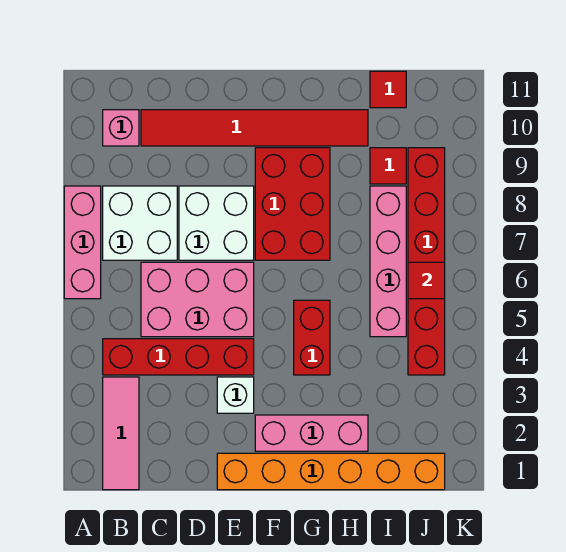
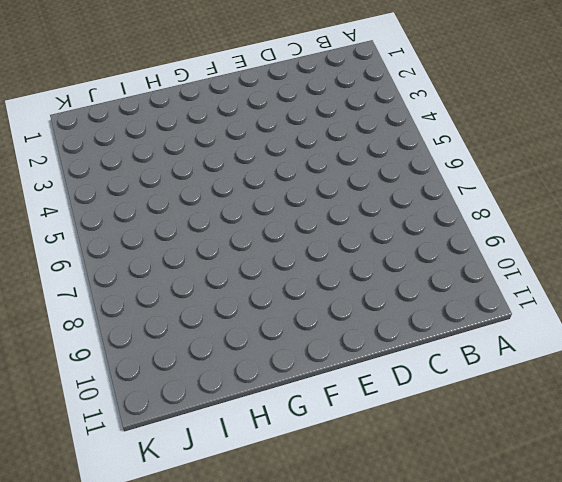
none -> pink 1x3 brick [64,186,101,299]
none -> pink 1x3 tile [103,377,139,490]
none -> red 1x4 brick [103,339,254,375]

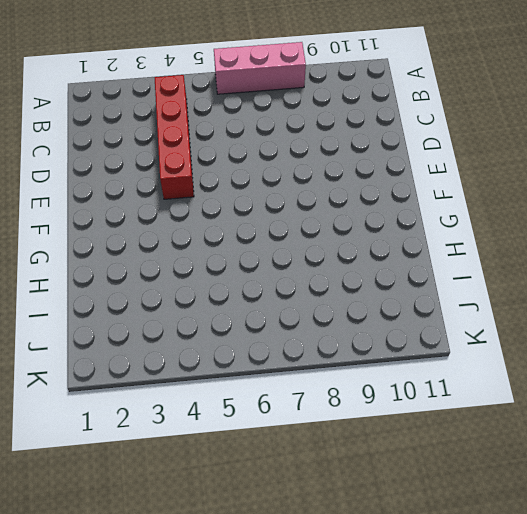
none -> pink 1x3 tile [103,377,139,490]
none -> white 2x2 brick [103,186,177,260]
none -> pink 1x1 brick [103,110,139,146]

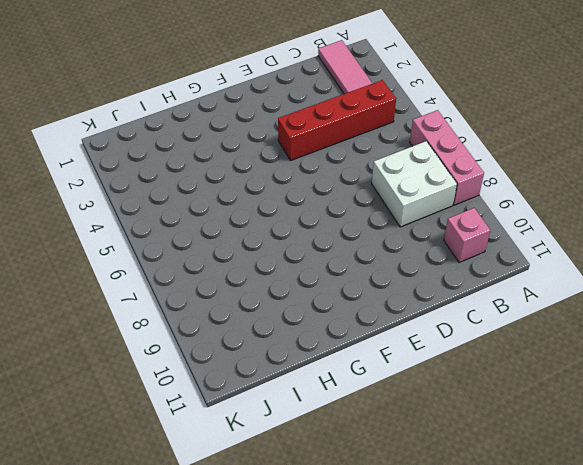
none -> pink 2x3 brick [141,262,254,337]
none -> red 1x6 tile [141,110,368,146]
none -> white 2x2 brick [179,186,254,260]

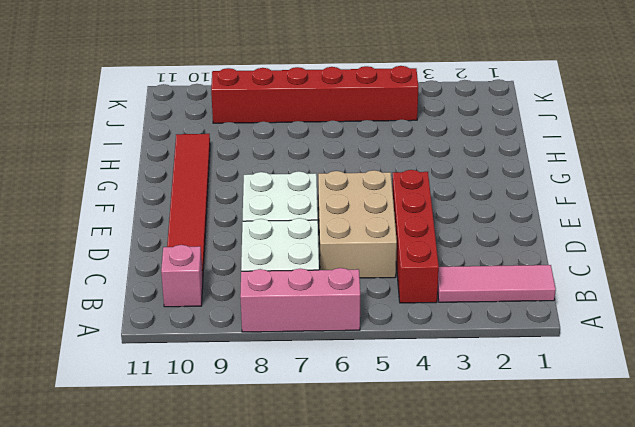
tan 2x3 brick [318,170,397,278] -> pink 2x3 brick [141,262,254,337]
none -> orange 1x6 brick [217,453,445,490]
none -> white 1x1 brick [217,377,254,413]
none -> pink 1x3 brick [255,415,368,451]

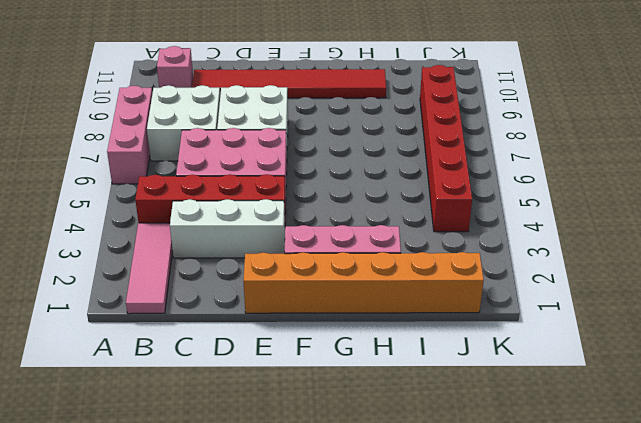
white 1x3 brick [170,199,285,258] -> white 1x1 brick [217,377,254,413]
none -> red 2x3 brick [255,148,330,260]
none -> red 1x2 brick [294,300,330,375]
none -> pink 1x4 brick [370,186,406,337]

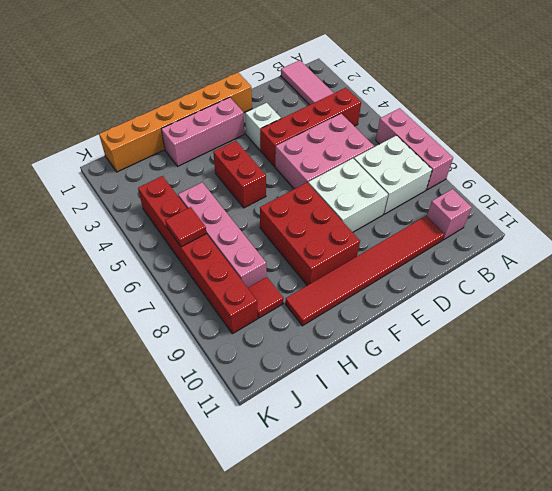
none -> red 1x1 tile [370,71,406,108]

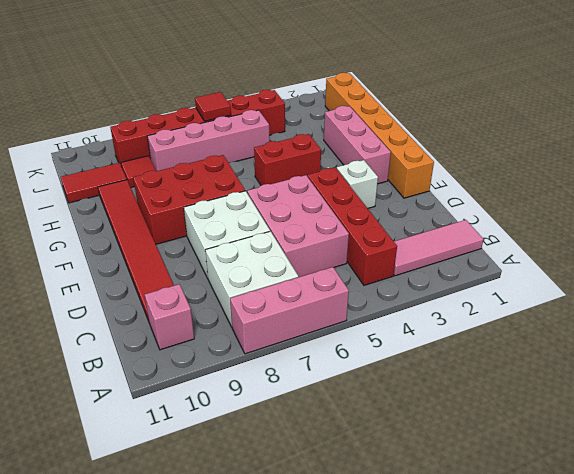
red 1x2 tile [61,163,127,203] -> red 1x1 tile [370,71,406,108]

